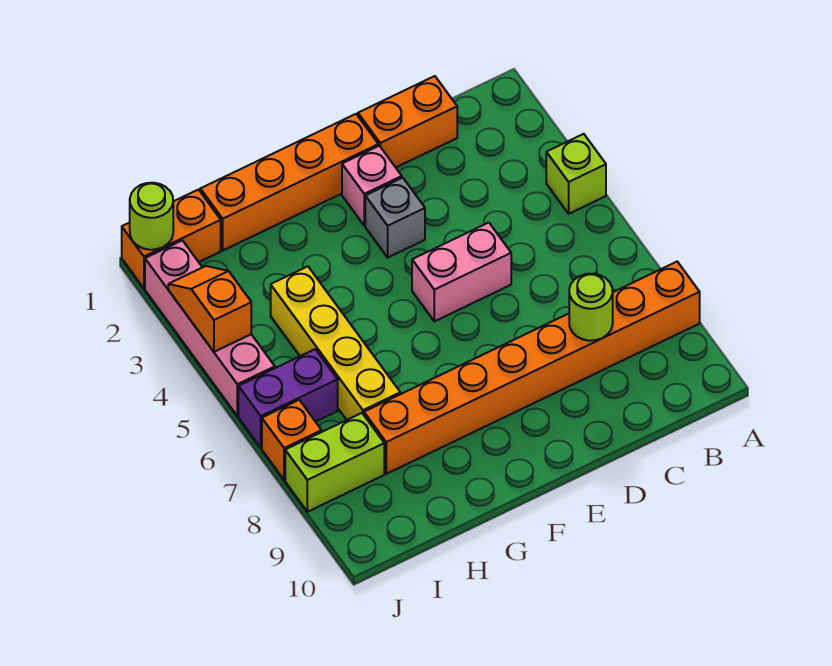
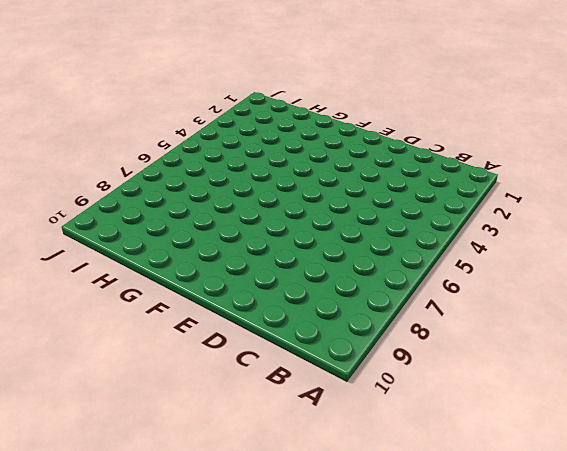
none -> lime 1x1 brick [546,134,606,214]
none -> orange 1x8 brick [364,262,700,474]
none -> orange 1x2 brick [358,76,457,167]

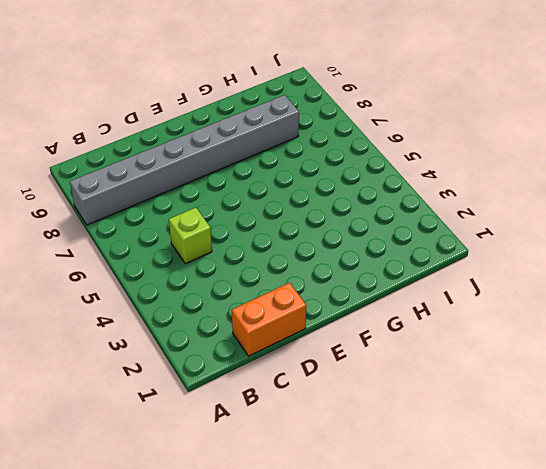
grey 1x8 brick [70,95,299,225] -> orange 1x8 brick [364,262,700,474]
lime 1x1 brick [169,208,212,264] -> lime 1x1 brick moved to [546,134,606,214]
none -> pink 1x2 brick [412,223,511,321]
none -> orange 1x4 brick [200,114,378,250]
none -> pink 1x1 brick [342,146,402,226]

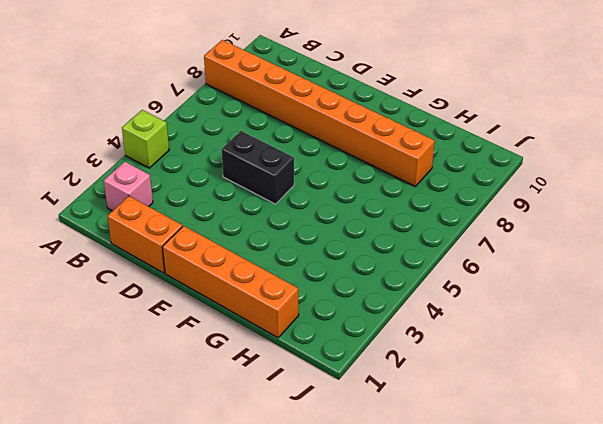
pink 1x1 brick [104,162,153,211] -> pink 1x1 brick moved to [342,146,402,226]
black 1x2 brick [222,131,294,204] -> pink 1x2 brick [412,223,511,321]
none -> grey 1x1 brick [365,178,425,257]
none -> yellow 1x4 brick [271,266,400,420]
none -> orange 1x2 brick [122,190,221,288]

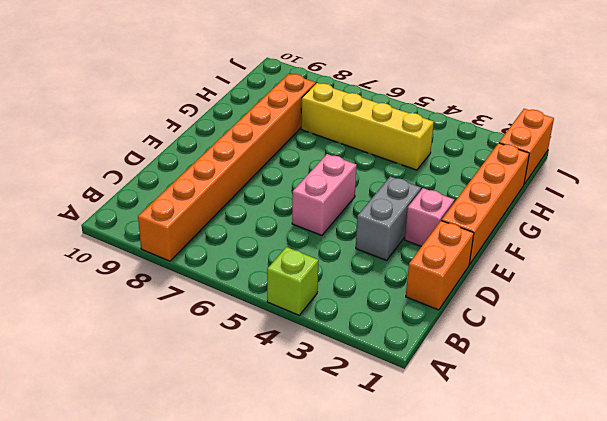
grey 1x2 brick [356,176,421,260] -> grey 1x1 brick [365,178,425,257]
none -> purple 1x2 brick [238,349,338,448]
none -> lime 1x2 brick [285,413,384,512]
none -> pink 1x4 brick [145,240,275,416]

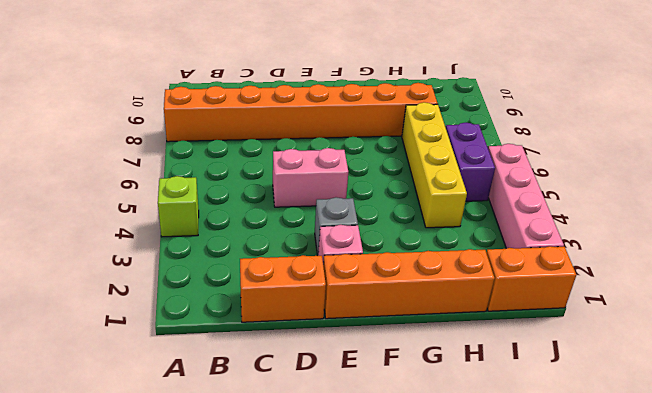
purple 1x2 brick [446,123,495,201] -> purple 1x2 brick turned to [238,349,338,448]
none -> lime 1x2 brick [285,413,384,512]
none -> orange 1x1 brick [262,400,322,480]
none -> lime 1x1 round brick [569,274,613,341]

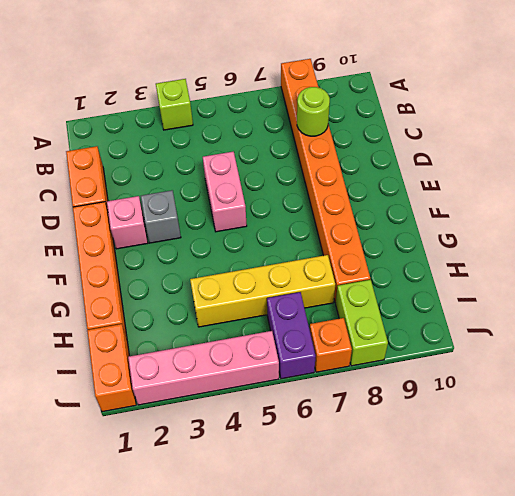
none -> lime 1x1 round brick [130,183,173,250]
none -> orange 1x2 slope [168,266,251,352]

